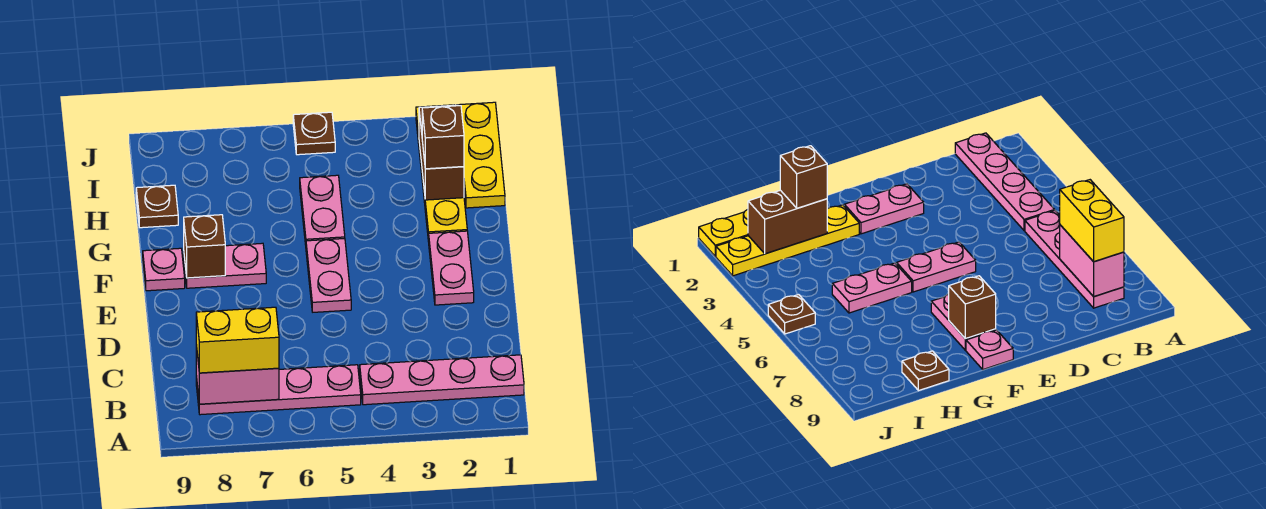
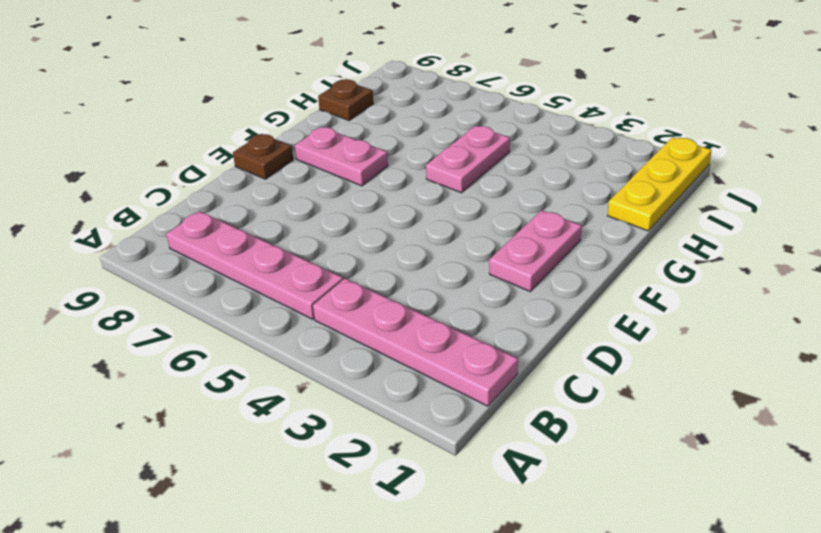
brown 1x1 plate [233,134,293,179] -> brown 1x1 plate moved to [293,112,335,155]
none -> pink 1x2 plate [306,238,351,312]
none -> pink 1x1 plate [143,248,185,291]
none -> yellow 1x4 plate [416,105,467,242]

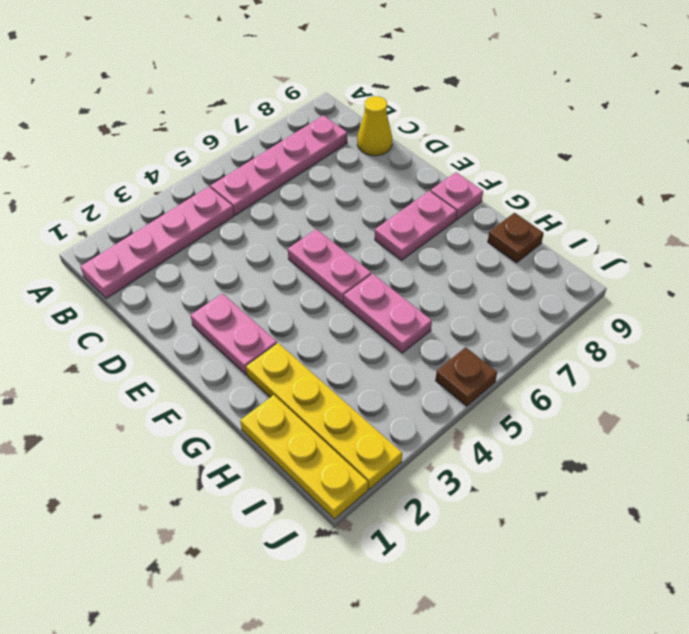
yellow 1x1 cone [357,96,392,156] -> none
none -> pink 1x2 brick [196,345,279,404]
none -> brown 1x1 brick [184,215,225,278]
none -> brown 1x2 brick [419,105,464,200]

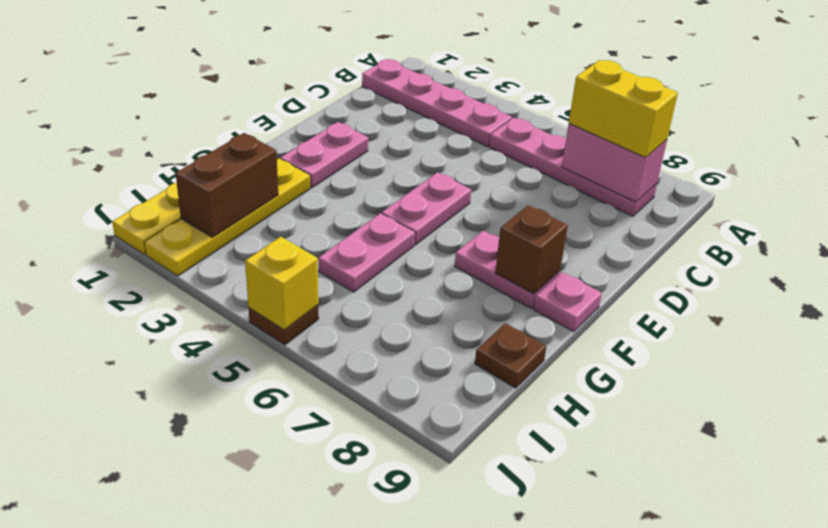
yellow 1x1 brick [245,237,318,330] -> none
none -> brown 1x1 brick [422,106,464,169]

